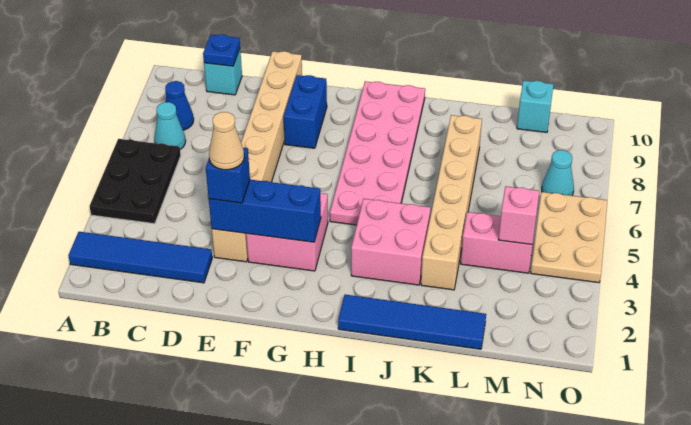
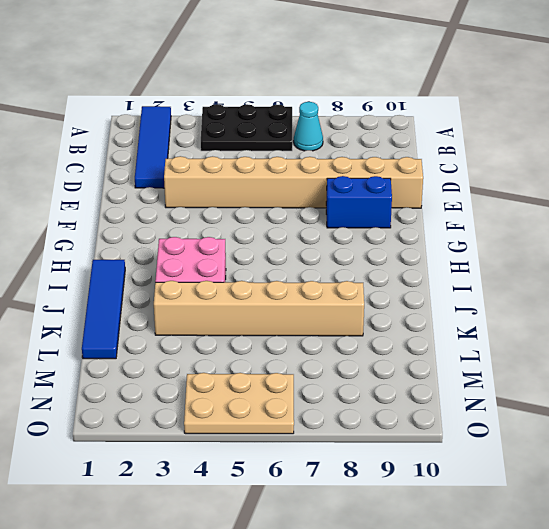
none -> blue 1x1 cone [165,81,194,130]
none -> cyan 1x1 brick [204,49,242,95]
none -> pink 2x2 brick [246,193,328,271]

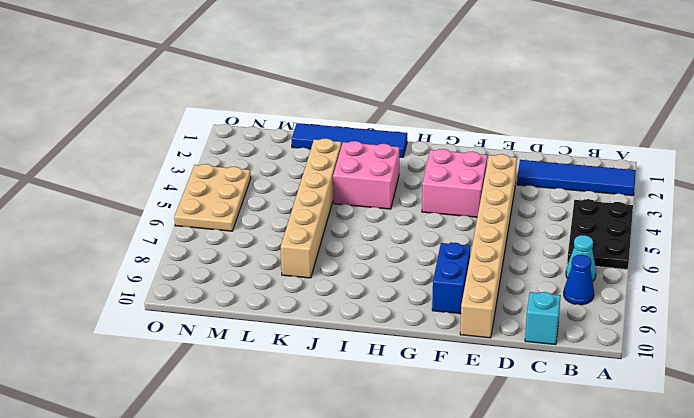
none -> pink 2x6 plate [330,81,425,225]
none -> pink 1x2 brick [461,212,532,273]
none -> cyan 1x1 brick [517,80,554,132]

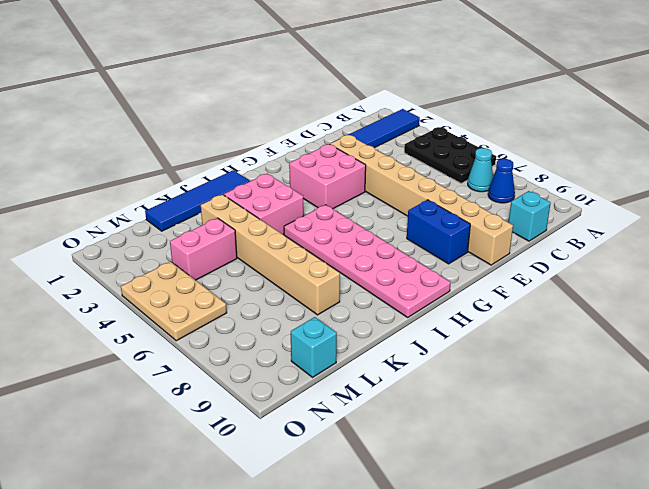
none -> cyan 1x1 cone [542,150,574,196]
none -> blue 1x1 plate [203,34,240,66]
none -> blue 1x3 brick [209,180,321,242]

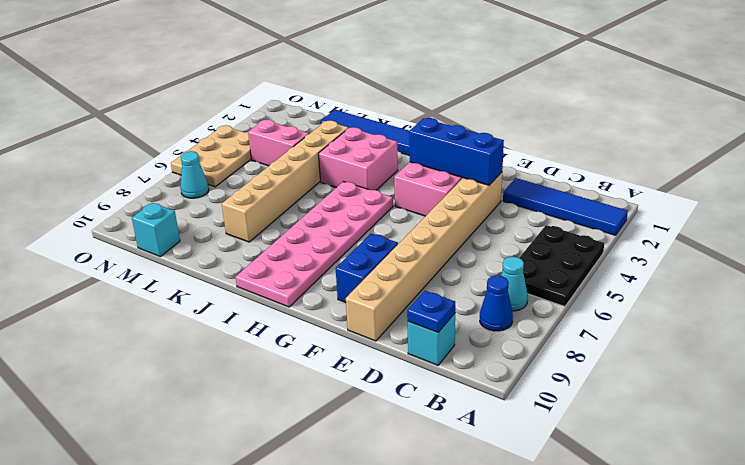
none -> pink 1x1 brick [498,186,539,244]
none -> blue 1x1 brick [206,148,250,203]
none -> tan 1x1 cone [209,112,244,170]

